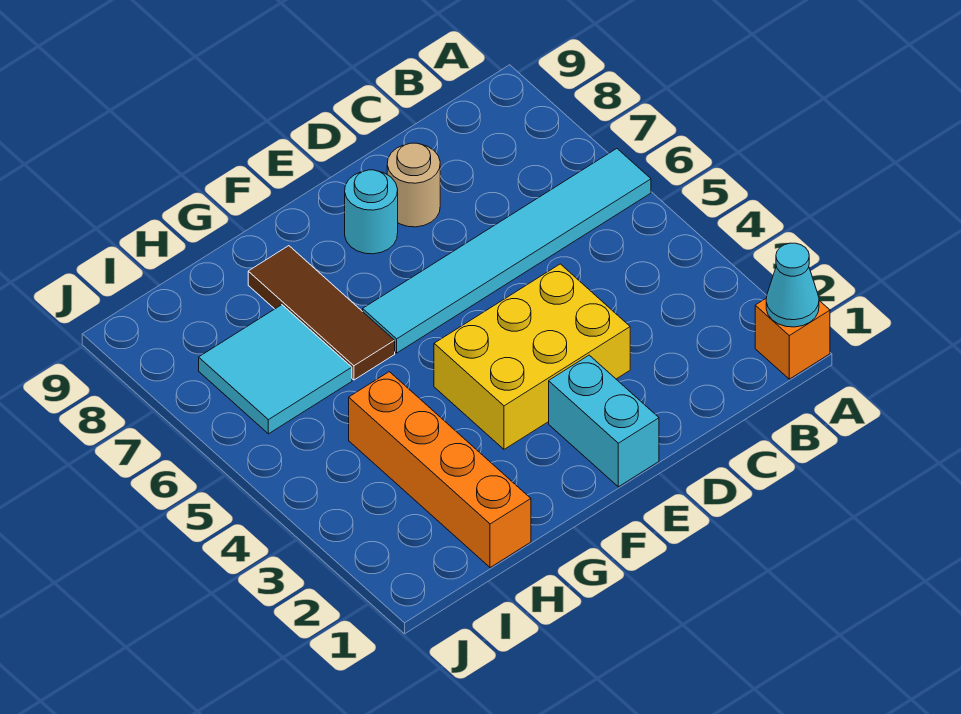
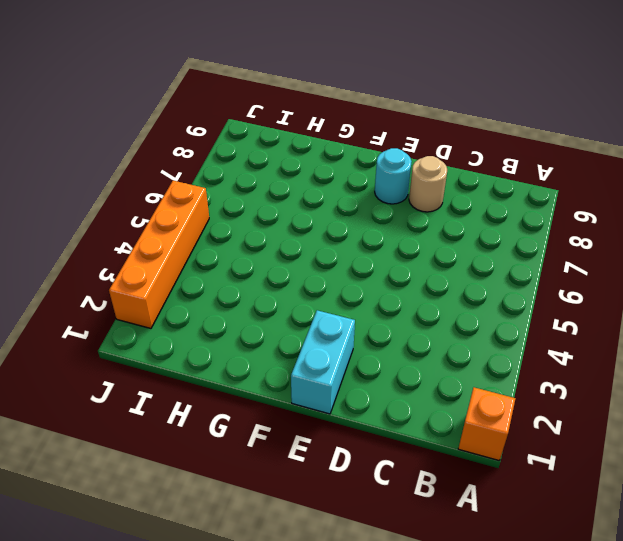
orange 1x4 brick [109,181,209,328] -> orange 1x4 brick moved to [349,372,531,568]
none -> cyan 1x6 tile [363,149,651,353]
none -> yellow 2x3 brick [434,264,630,449]

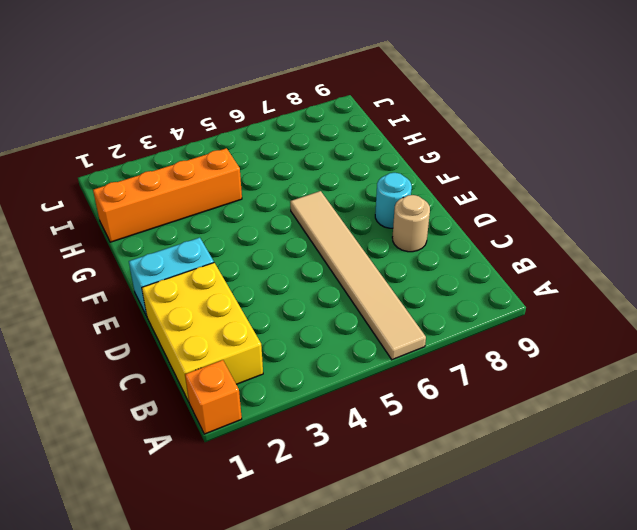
tan 1x6 tile [290,191,426,360] -> cyan 1x6 tile [363,149,651,353]
yellow 2x3 brick [142,263,263,402] -> yellow 2x3 brick moved to [434,264,630,449]
none -> brown 1x3 tile [248,246,395,380]
none -> cyan 2x2 tile [199,305,352,434]

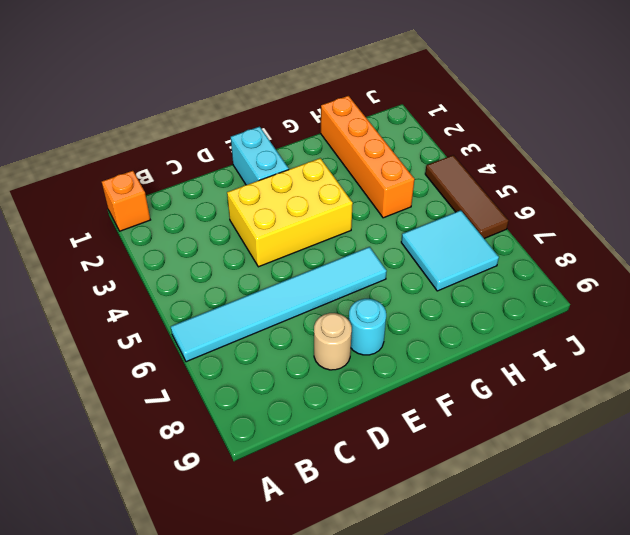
brown 1x3 tile [425,155,508,239] -> brown 1x3 tile moved to [248,246,395,380]
none -> cyan 1x1 cone [766,243,819,327]

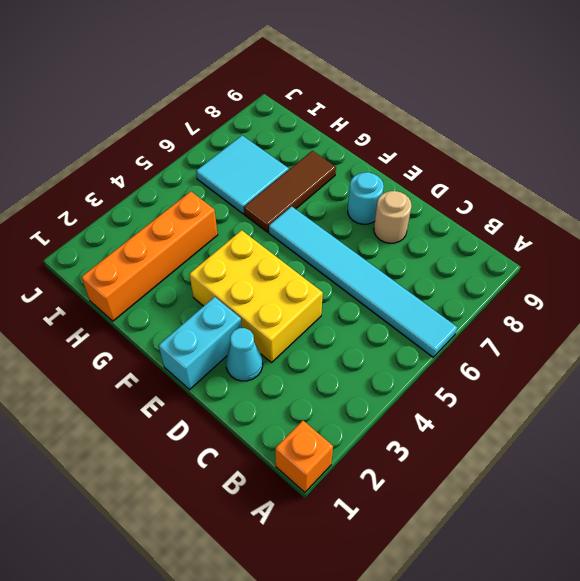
cyan 1x1 cone [226,328,263,381] -> cyan 1x1 cone moved to [766,243,819,327]

